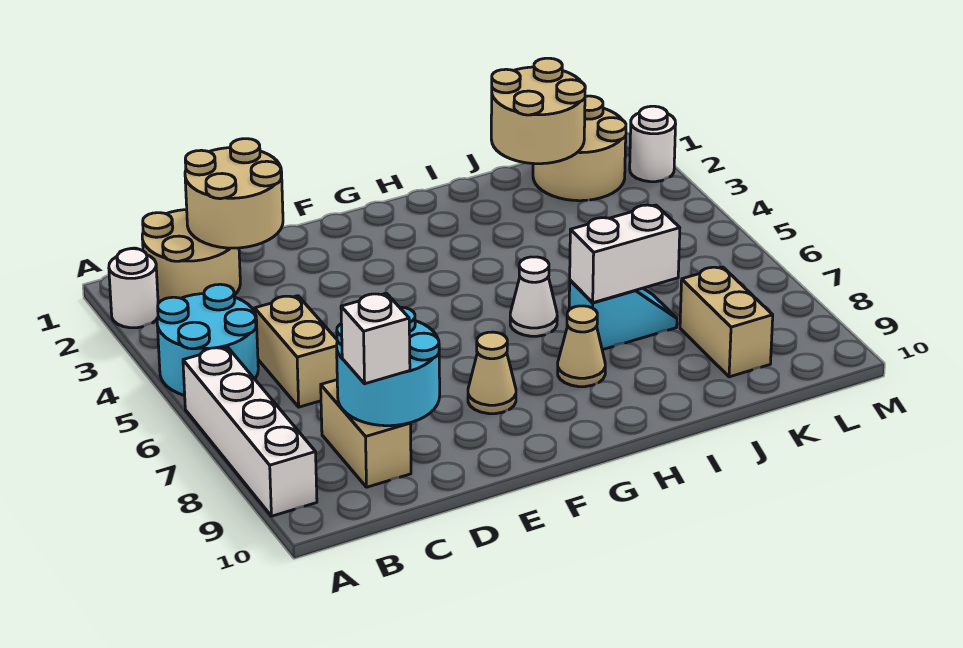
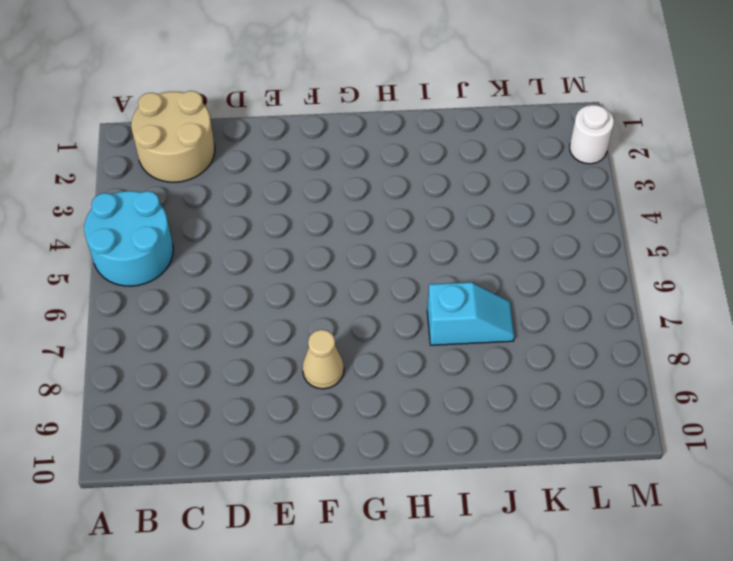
none -> white 1x1 round brick [109,249,158,328]
none -> white 1x4 brick [183,347,317,516]
none -> tan 1x2 brick [255,296,337,407]

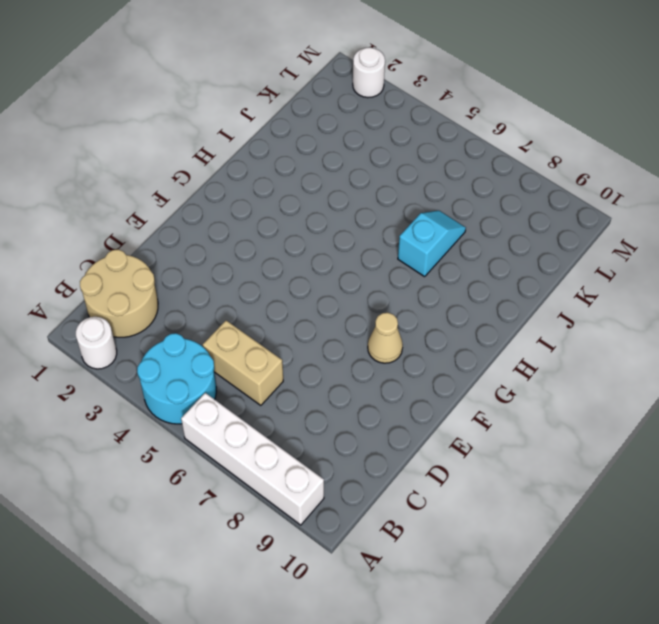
none -> tan 1x2 brick [321,380,411,487]
none -> white 1x1 cone [510,257,557,336]
none -> tan 1x1 cone [558,306,605,387]

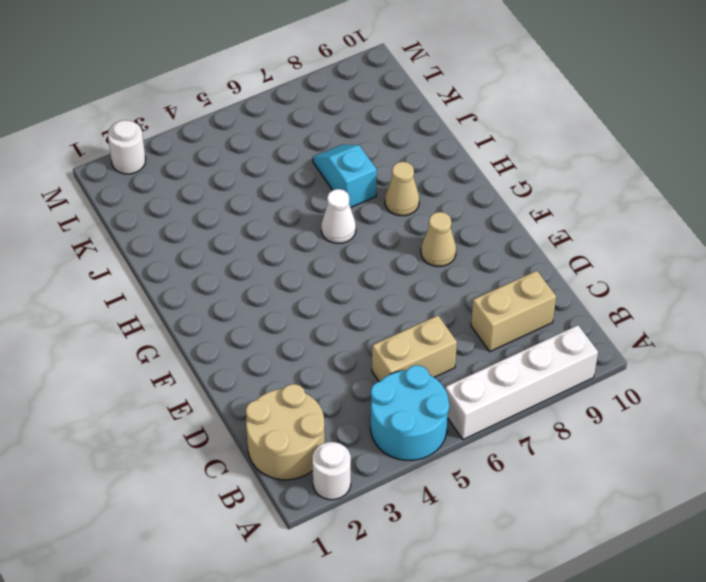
none -> tan 2x2 round brick [533,96,626,201]
none -> tan 1x2 brick [680,267,773,377]
none -> tan 2x2 round brick [185,139,283,248]

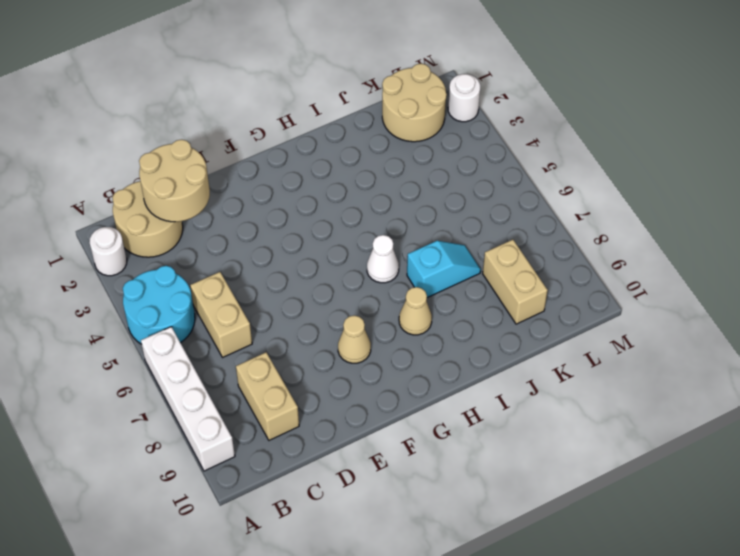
none -> cyan 2x2 round brick [337,307,440,426]
none -> white 1x2 brick [570,205,680,303]
none -> tan 2x2 round brick [491,58,585,164]

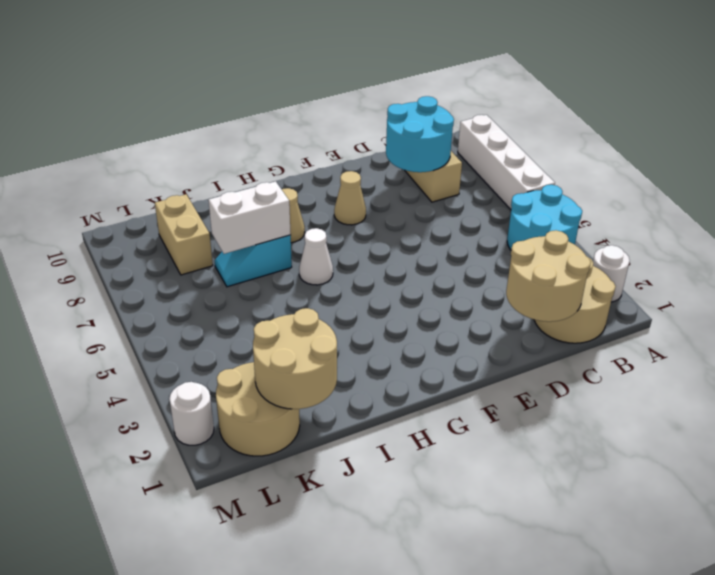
none -> tan 1x2 brick [255,296,337,407]
none -> white 1x1 brick [341,293,410,384]

